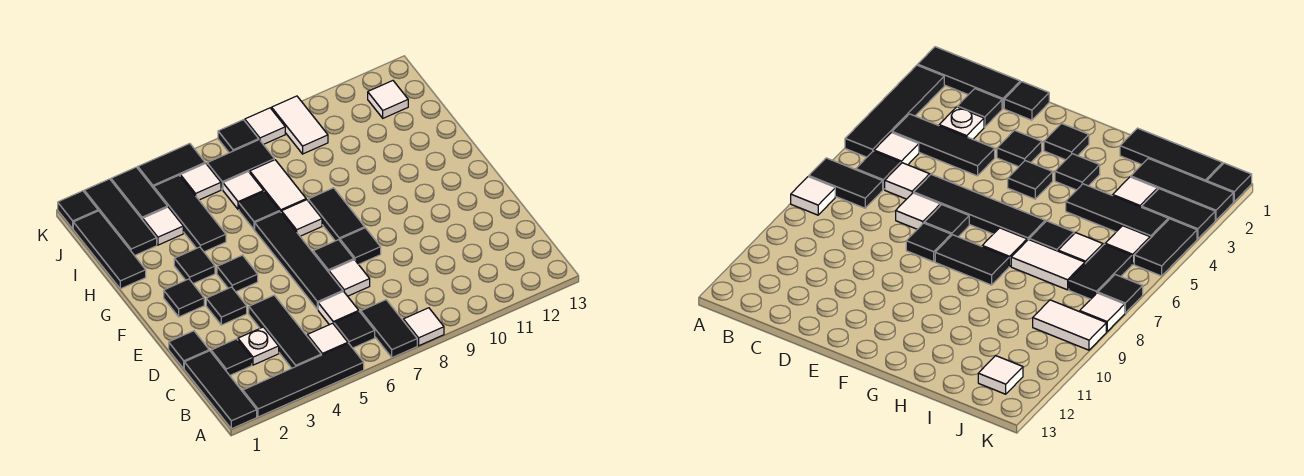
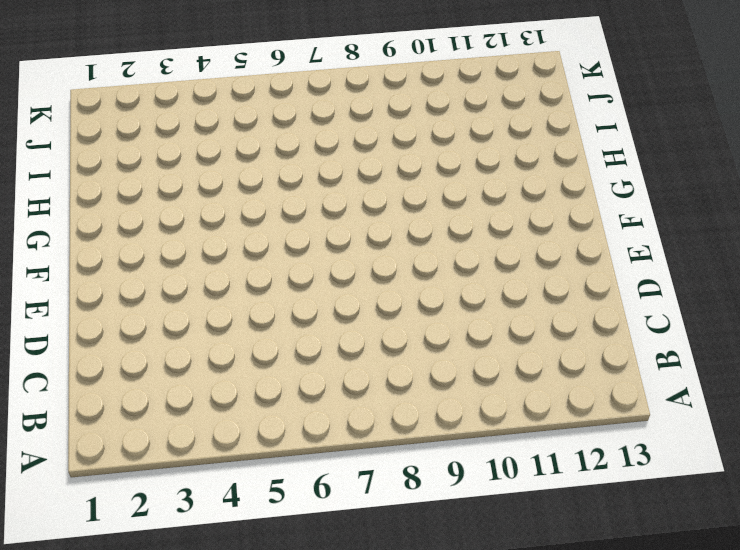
none -> black 1x3 tile [184,351,257,429]
none -> black 1x4 tile [243,343,364,417]
none -> black 1x2 tile [361,300,417,358]
none -> white 1x1 tile [403,308,444,346]

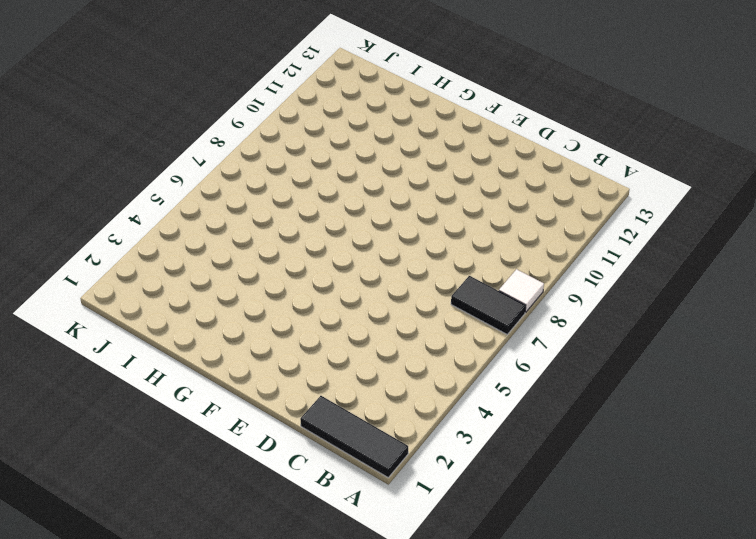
none -> black 1x4 tile [243,343,364,417]
none -> black 1x3 tile [249,295,321,368]
none -> white 1x1 tile [307,323,348,355]
none -> black 1x1 tile [334,312,375,348]

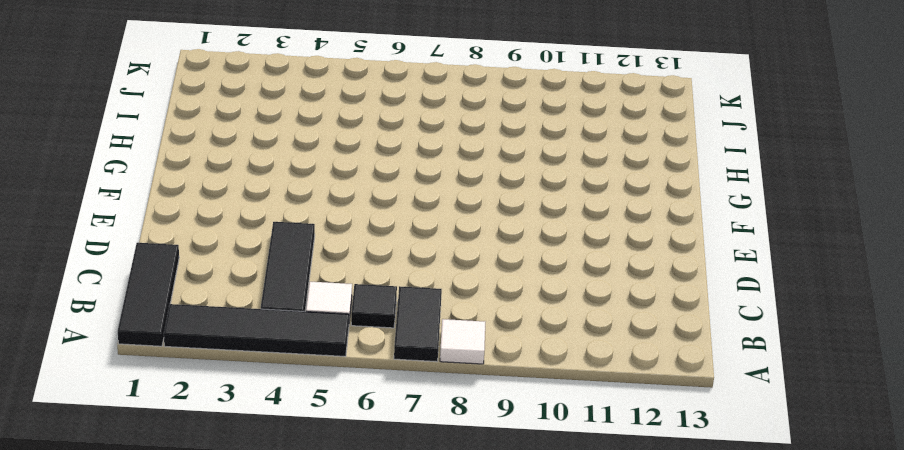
none -> black 1x1 tile [211,339,252,375]
none -> white 1x1 plate [238,327,279,365]
none -> white 1x1 tile [318,292,359,325]
none -> black 1x1 tile [169,331,209,369]

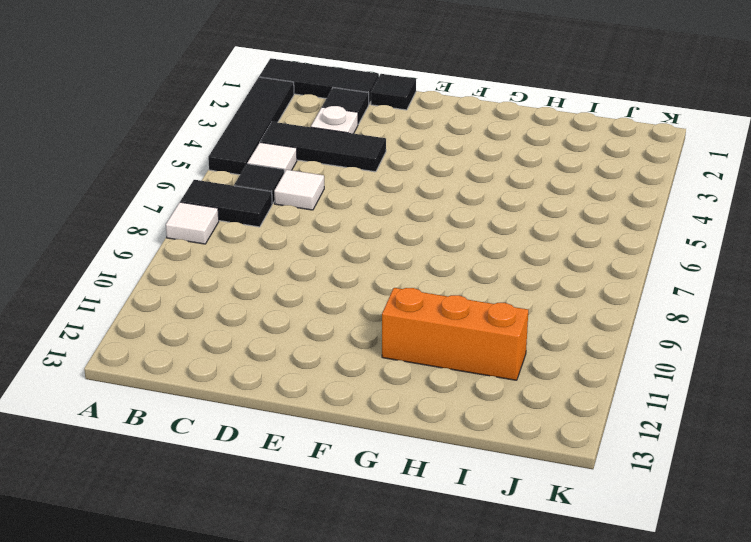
orange 1x3 brick [382,288,528,380] -> none
none -> black 1x4 tile [255,212,343,310]
none -> white 1x1 tile [329,260,370,296]
none -> black 1x1 tile [206,287,247,325]
none -> black 1x1 tile [313,240,354,272]

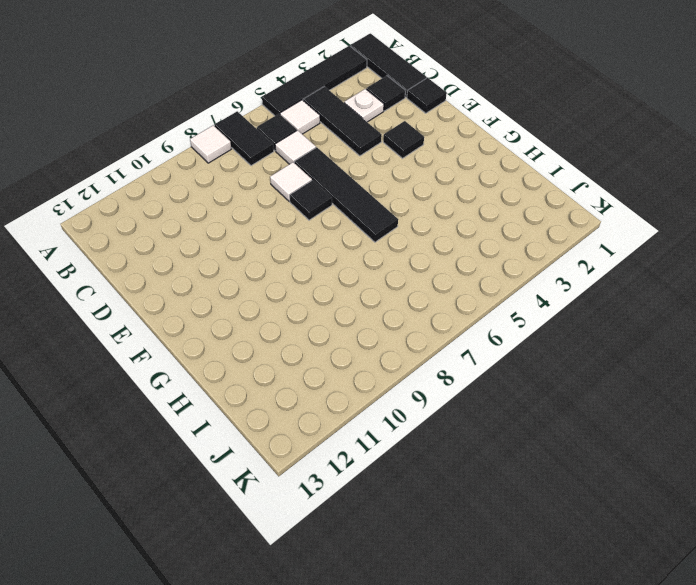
none -> black 1x1 tile [340,228,381,264]
none -> black 1x1 tile [164,279,204,317]
none -> black 1x1 tile [217,255,258,292]
none -> black 1x2 tile [308,188,365,241]

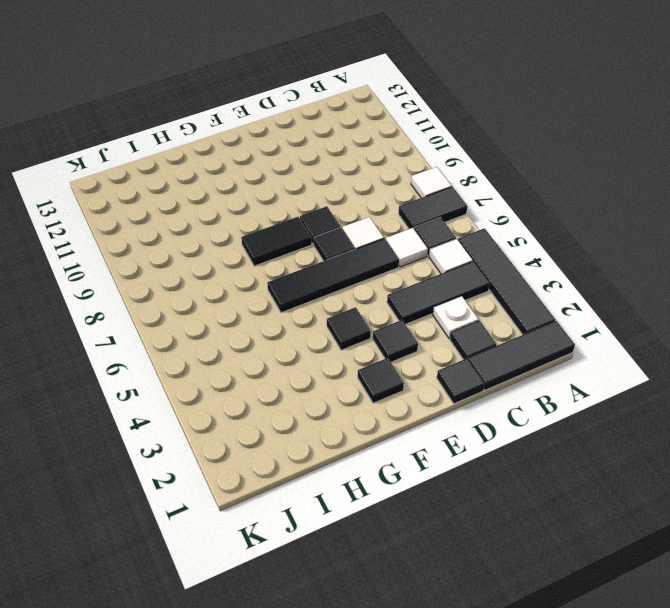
none -> black 1x1 tile [174,247,215,284]
none -> white 1x1 tile [281,200,322,236]
none -> black 1x3 tile [73,211,146,289]
none -> black 1x3 tile [154,175,226,252]

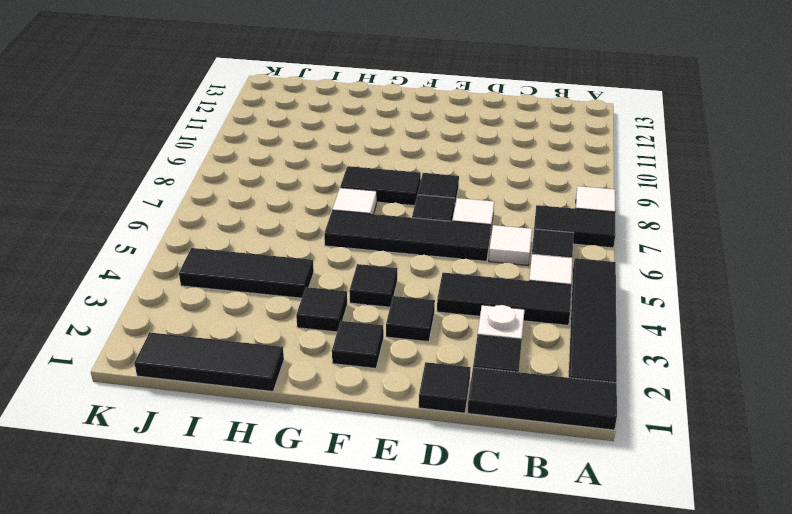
none -> black 1x1 tile [239,192,279,230]
none -> white 1x2 tile [250,160,306,212]
none -> black 1x3 tile [84,179,157,256]
none -> white 1x1 tile [143,207,183,245]

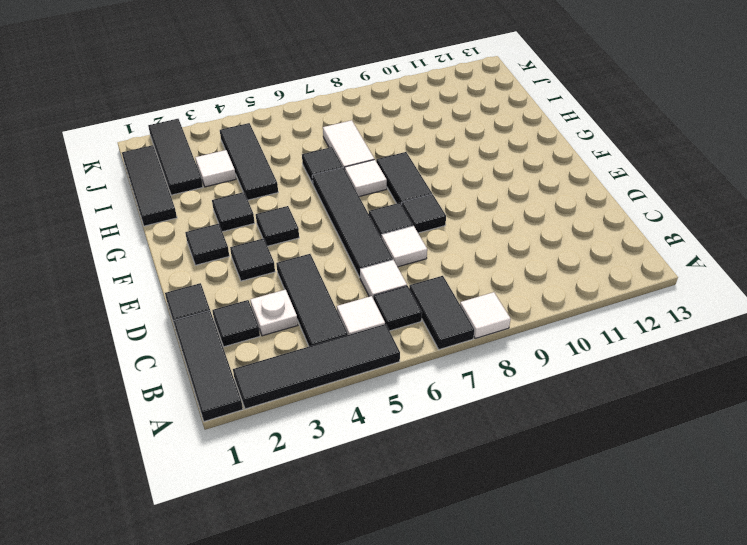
none -> white 1x1 tile [223,172,264,210]
none -> black 1x2 tile [111,167,167,220]
none -> white 1x1 tile [180,163,221,200]
none -> black 1x2 tile [207,140,274,190]

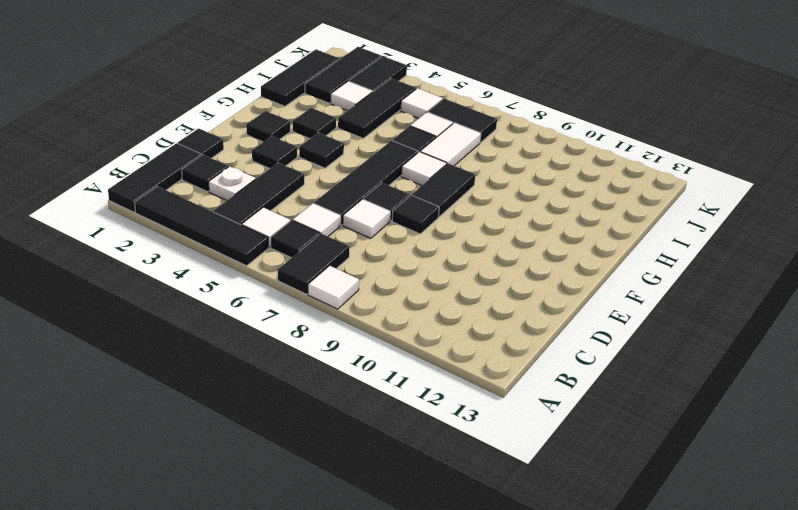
none -> white 1x2 tile [272,96,328,154]
none -> white 1x1 tile [368,81,408,118]
none -> black 1x1 tile [58,191,98,229]
none -> black 1x2 tile [138,144,205,188]

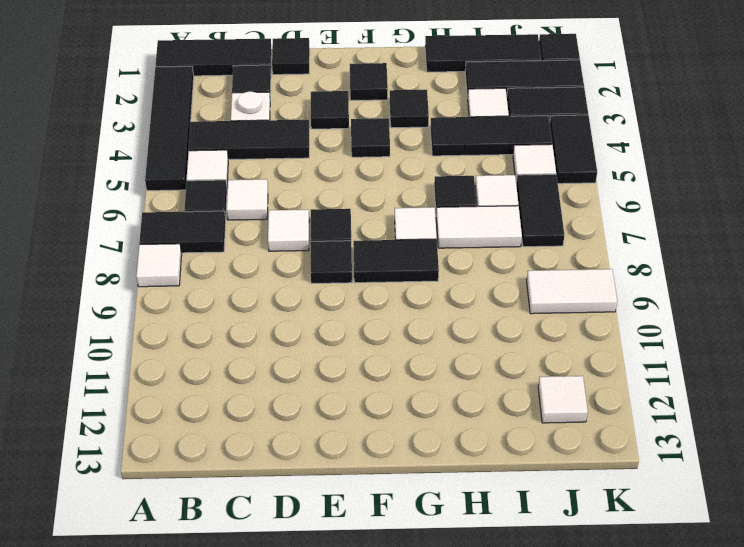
none -> black 1x4 tile [255,212,343,310]
none -> black 1x1 tile [218,120,259,153]
none -> white 1x1 tile [245,108,285,144]

